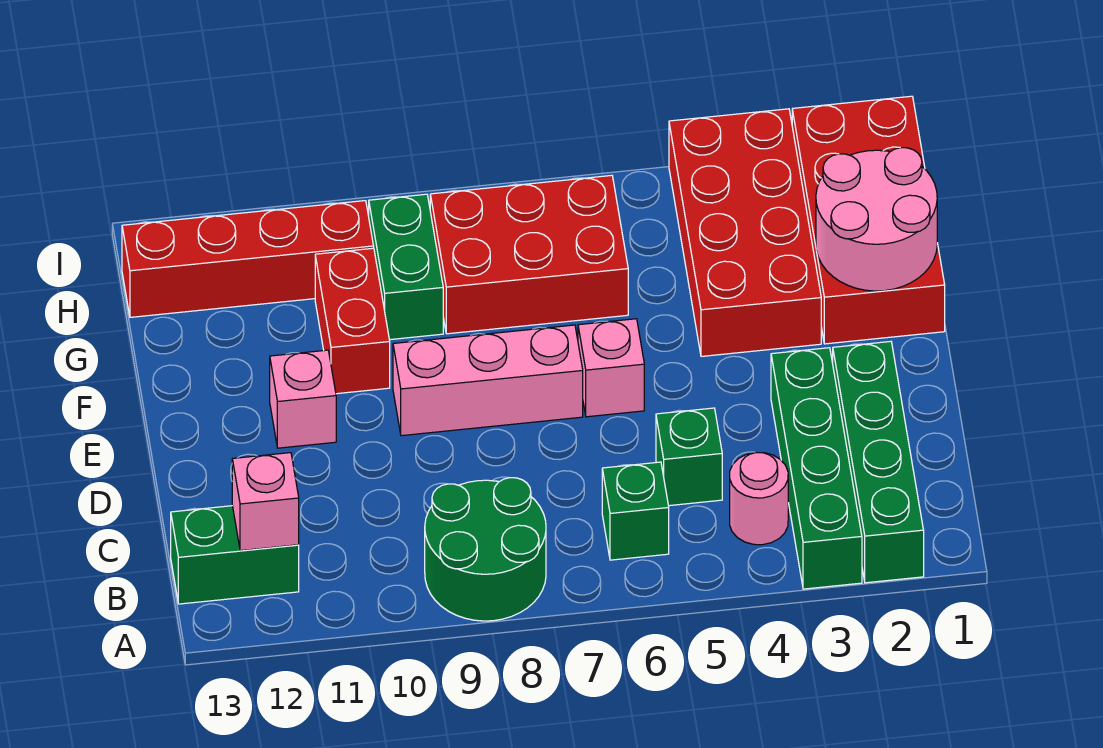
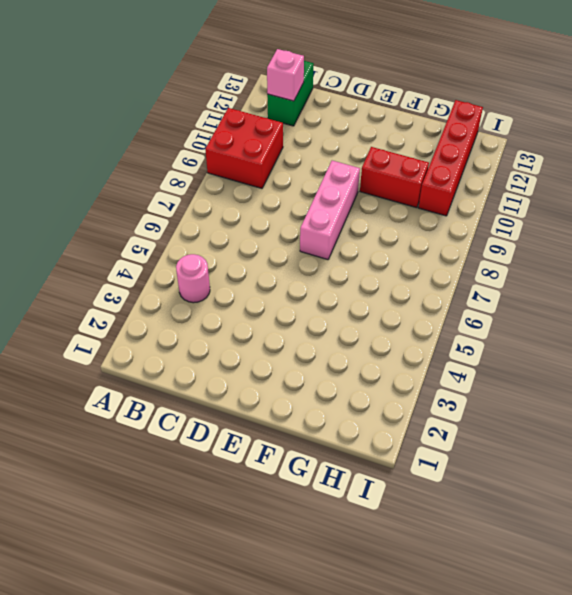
red 2x2 brick [205,108,283,188] -> green 2x2 round brick [425,478,546,621]
none -> green 1x4 brick [833,341,924,583]
none -> green 1x4 brick [771,348,862,589]
none -> green 1x1 brick [602,462,669,560]

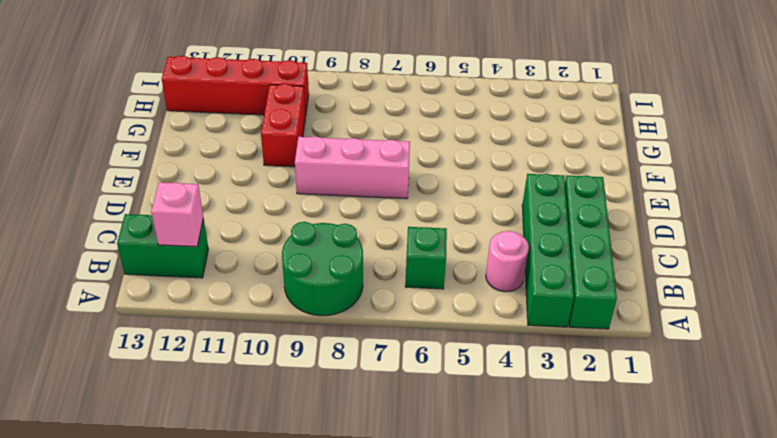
none -> green 1x1 brick [656,408,722,506]
none -> pink 1x1 brick [578,319,644,417]
none -> pink 1x1 brick [270,350,336,448]

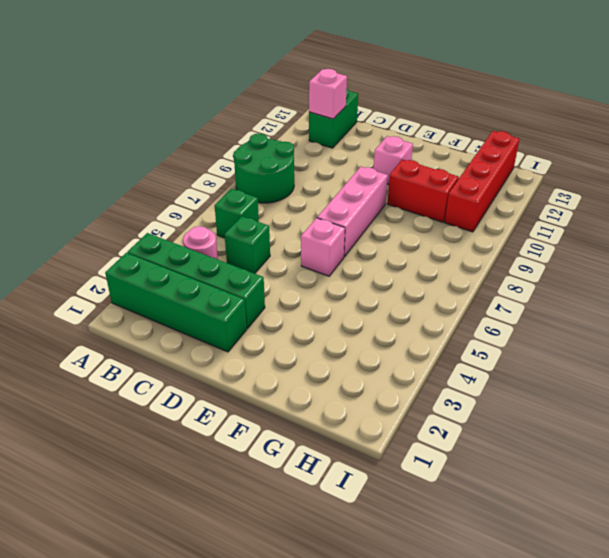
none -> red 2x4 brick [792,96,945,344]
none -> red 2x4 brick [669,109,821,356]
none -> red 2x3 brick [430,175,628,334]

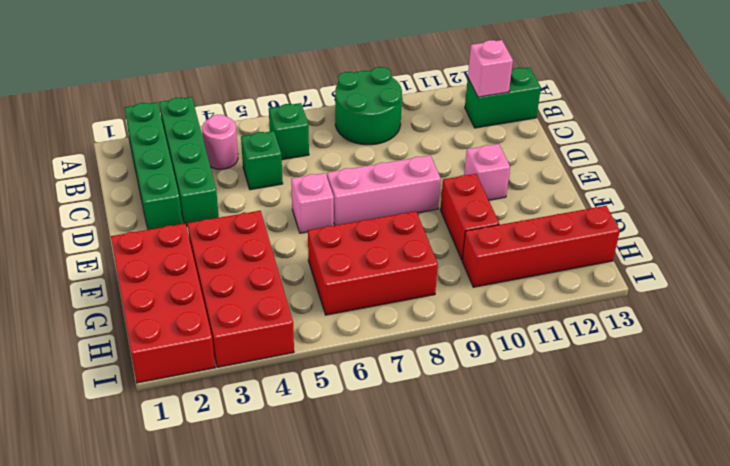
none -> green 1x2 brick [369,194,443,340]
none -> pink 2x2 round brick [816,148,937,291]

